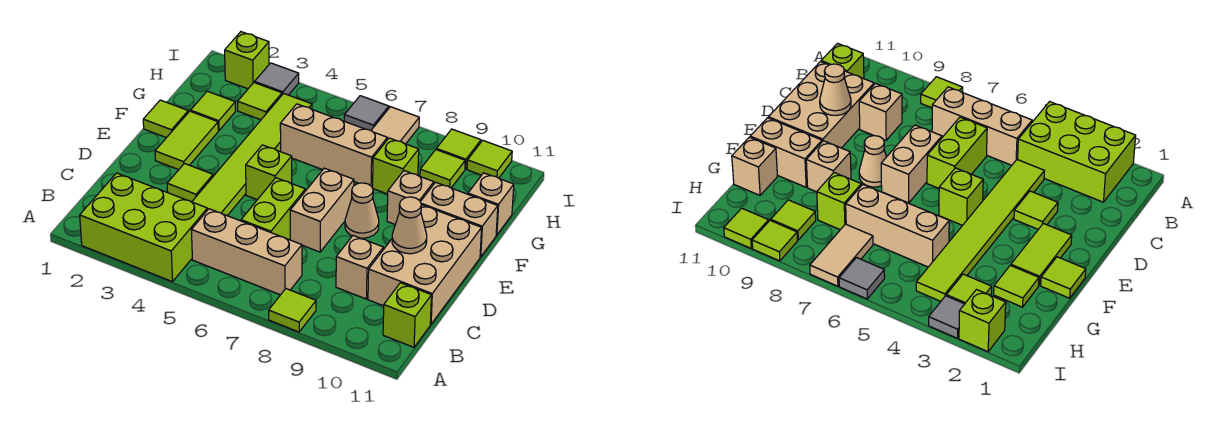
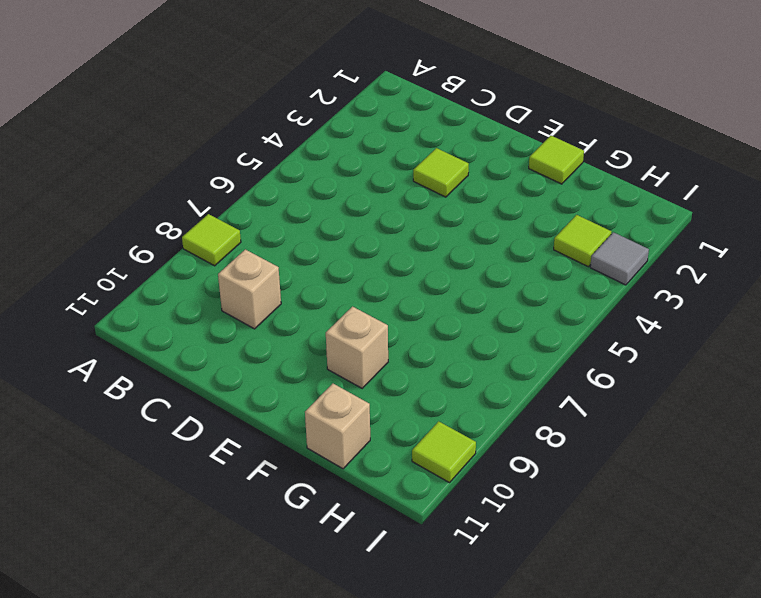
none -> lime 2x3 brick [80,173,207,282]
none -> tan 1x3 brick [191,209,302,295]
none -> lime 1x1 brick [383,283,431,347]

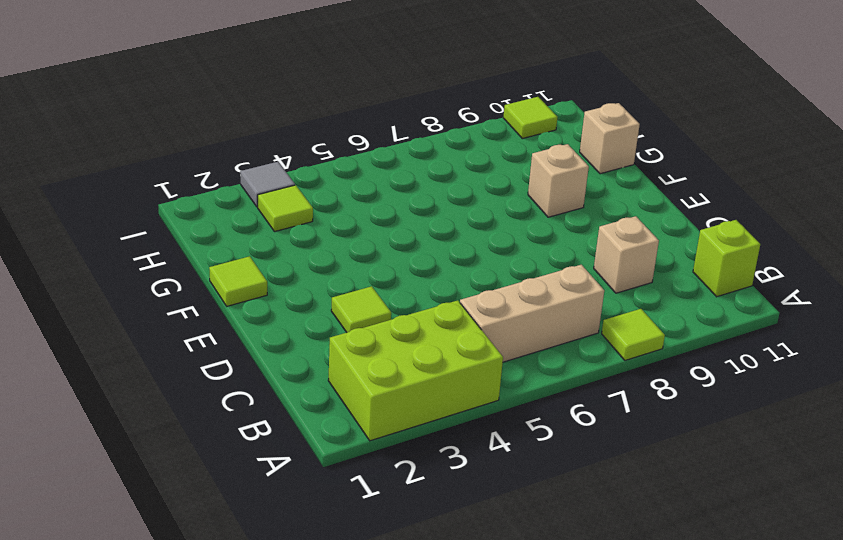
none -> lime 1x6 tile [192,93,312,216]
none -> lime 1x2 brick [241,178,305,239]
none -> tan 2x3 brick [368,205,482,324]

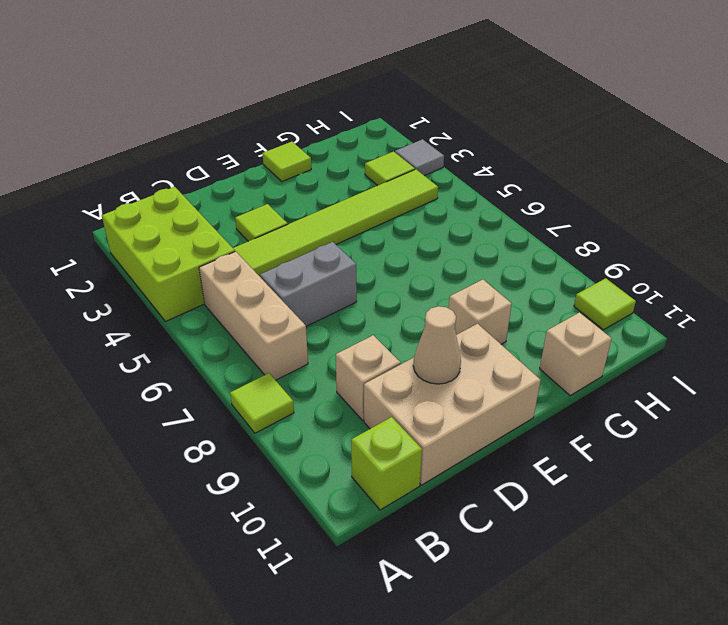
grey 1x2 brick [260,242,357,326] -> lime 1x2 brick [241,178,305,239]
none -> tan 1x2 brick [290,168,354,252]
none -> lime 1x2 tile [155,111,218,170]
none -> lime 1x1 brick [246,145,292,200]

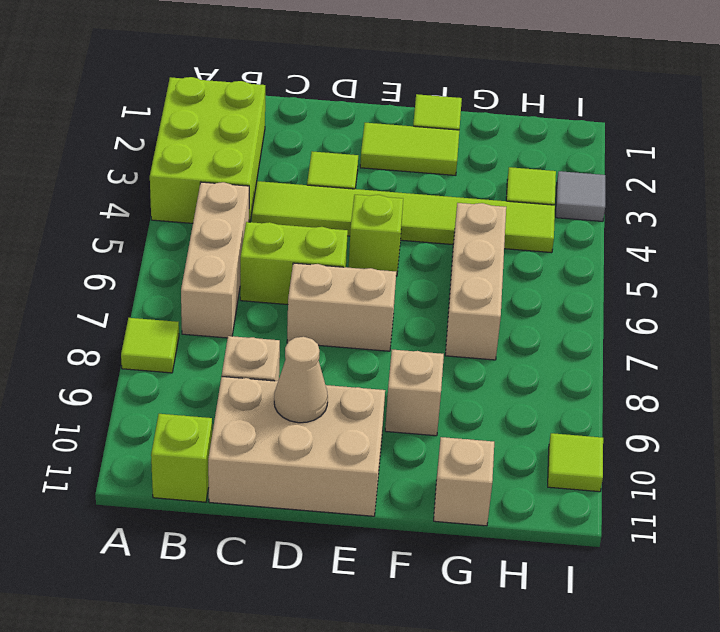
none -> tan 1x1 cone [345,183,379,238]
none -> tan 1x2 brick [420,182,498,257]
none -> lime 1x1 tile [191,91,236,130]

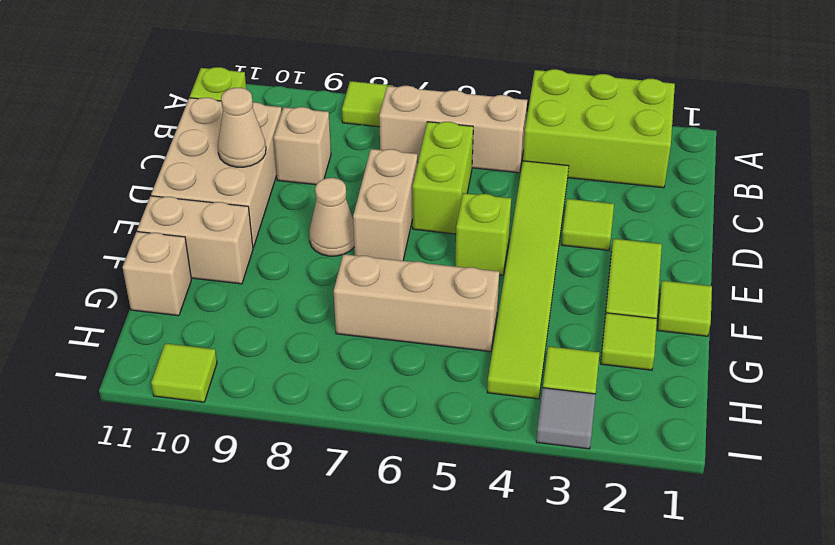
none -> tan 1x1 brick [387,171,434,224]
none -> lime 1x1 brick [373,138,419,194]
none -> tan 1x2 tile [371,107,419,144]

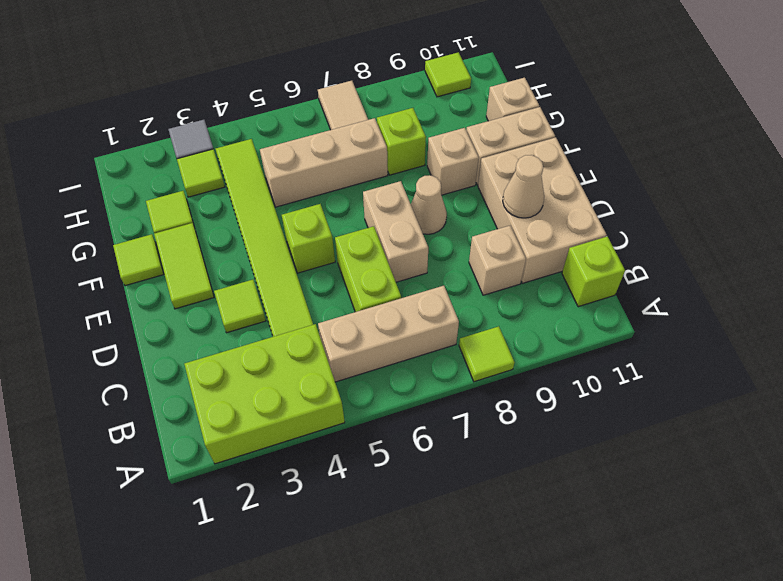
none -> lime 1x1 tile [420,150,465,188]
none -> lime 1x1 brick [224,32,269,89]
none -> grey 1x1 tile [344,96,389,130]

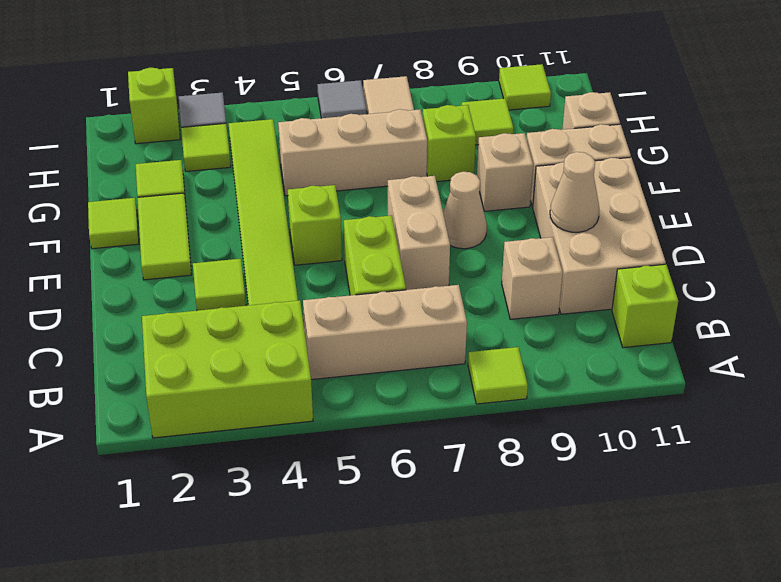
none -> lime 1x1 tile [436,129,481,169]

